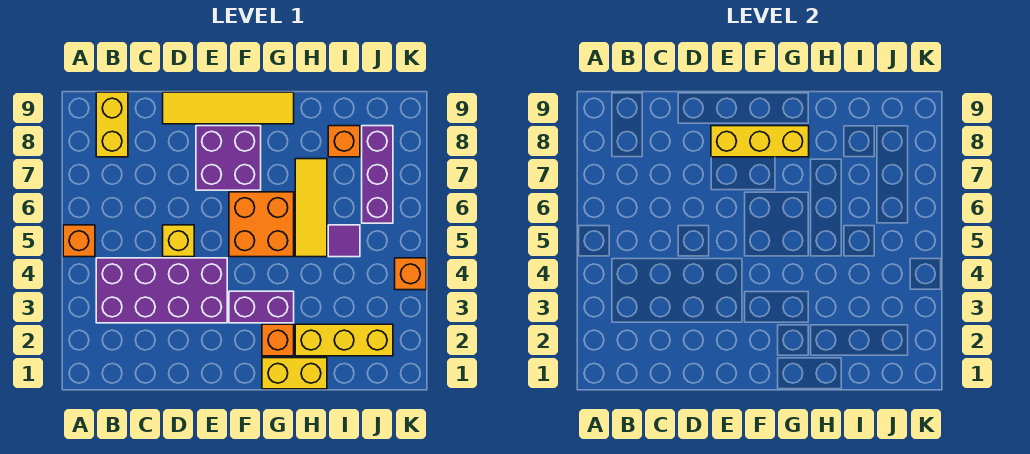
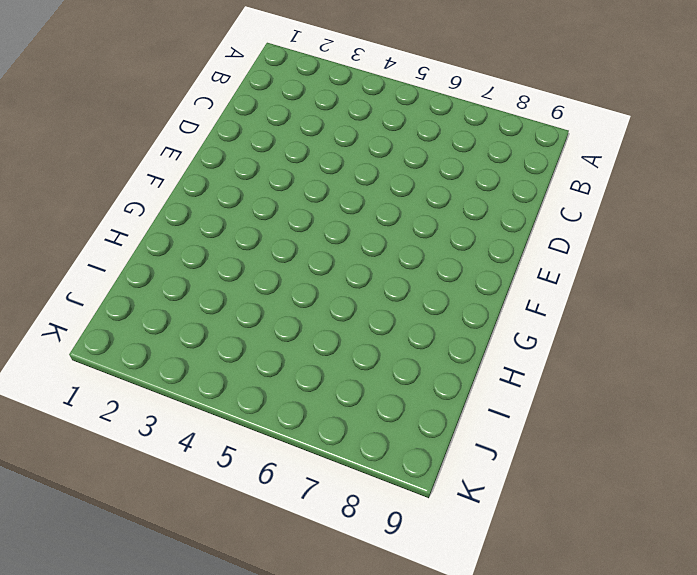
none -> orange 1x1 brick [63,225,95,257]
none -> purple 2x4 brick [96,258,227,323]
none -> yellow 1x2 brick [96,92,128,157]

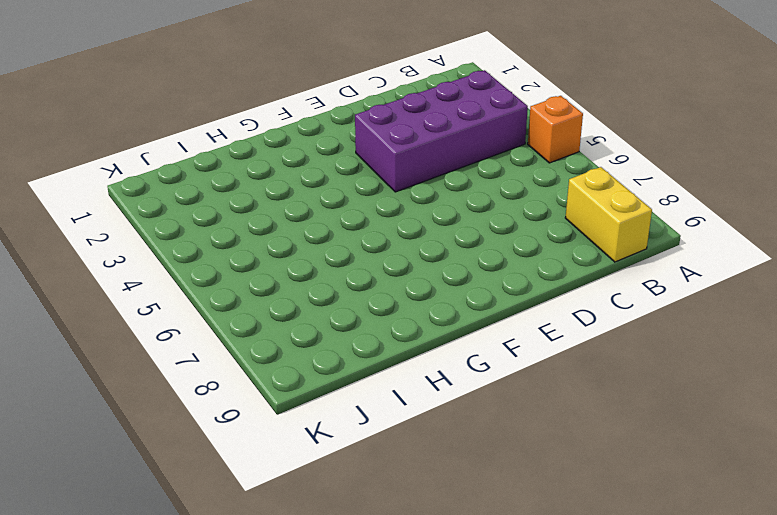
none -> yellow 1x1 brick [163,225,194,257]
none -> yellow 1x4 tile [163,92,294,124]
none -> purple 2x2 brick [196,126,261,190]

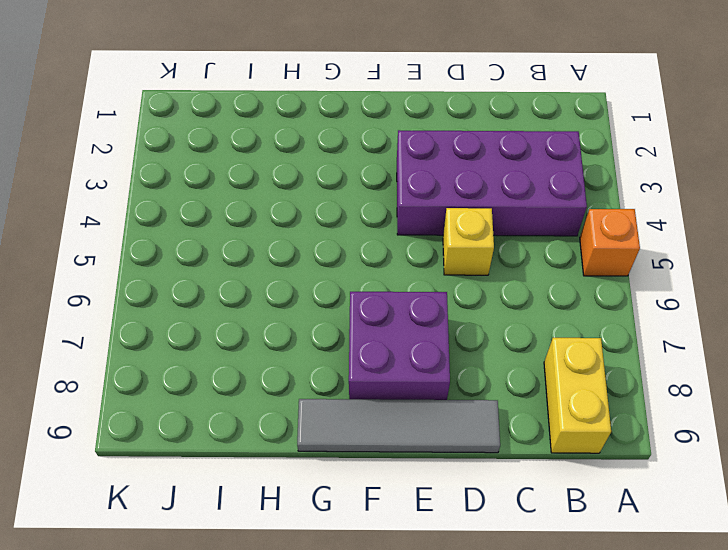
grey 1x4 tile [297,399,500,453] -> yellow 1x4 tile [163,92,294,124]
none -> purple 1x2 brick [229,291,294,323]
none -> orange 2x2 brick [229,192,294,257]
none -> yellow 1x2 brick [262,358,327,389]

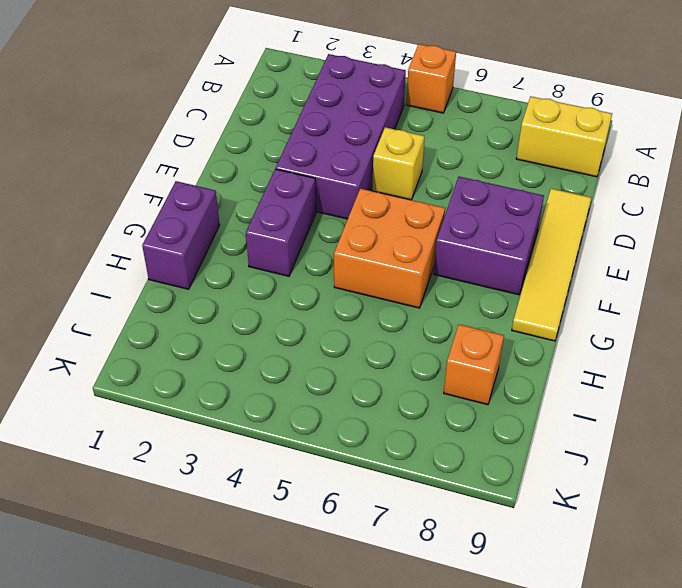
purple 1x2 brick [142,181,220,289] -> yellow 1x2 brick [262,358,327,389]
none -> orange 1x1 brick [262,324,294,356]
none -> yellow 1x3 brick [295,324,393,356]
none -> yellow 1x3 tile [295,159,327,257]

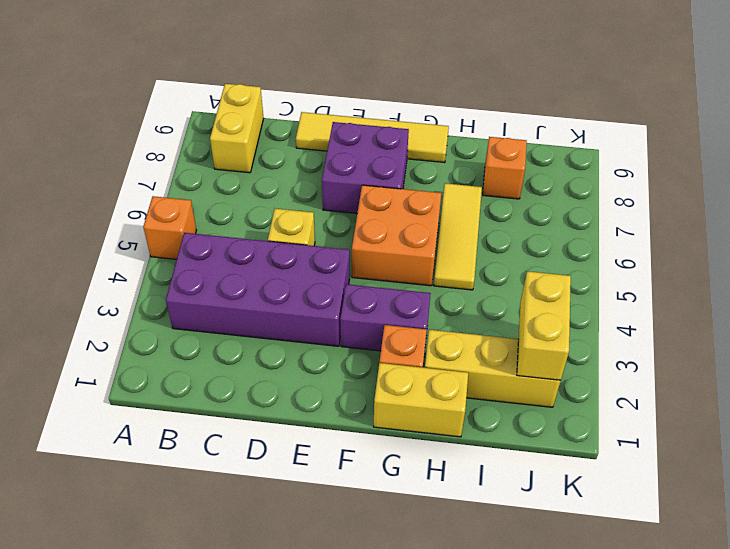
yellow 1x2 brick [517,271,571,381] -> none
none -> purple 1x1 tile [328,225,360,257]
none -> purple 1x3 brick [362,126,393,223]
none -> orange 1x1 brick [395,258,426,290]

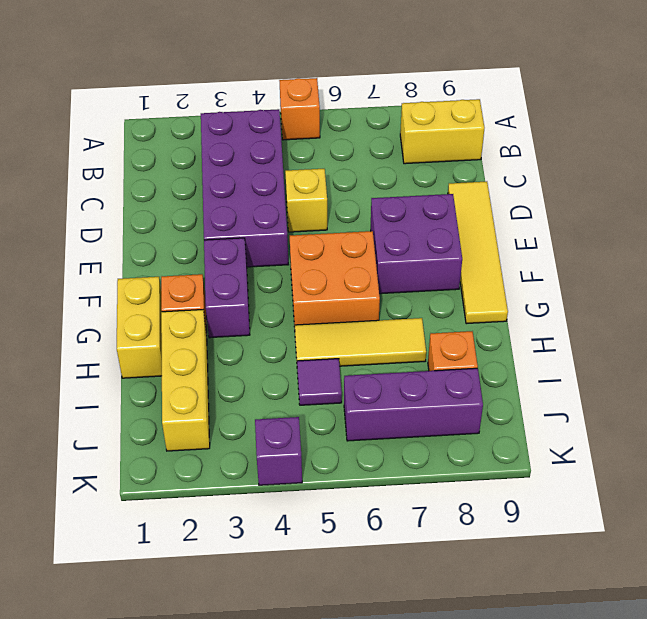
purple 1x1 brick [255,417,302,485] -> orange 1x1 brick [395,258,426,290]
none -> yellow 1x3 brick [711,126,809,157]

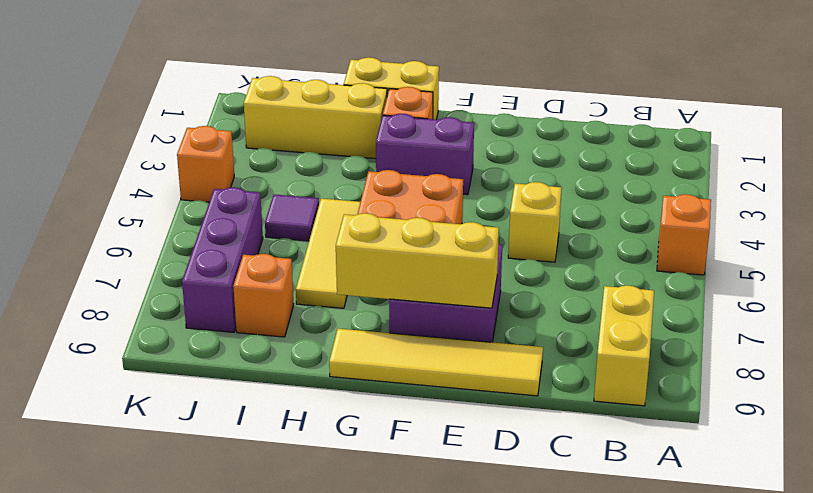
none -> purple 2x4 brick [96,258,227,323]

